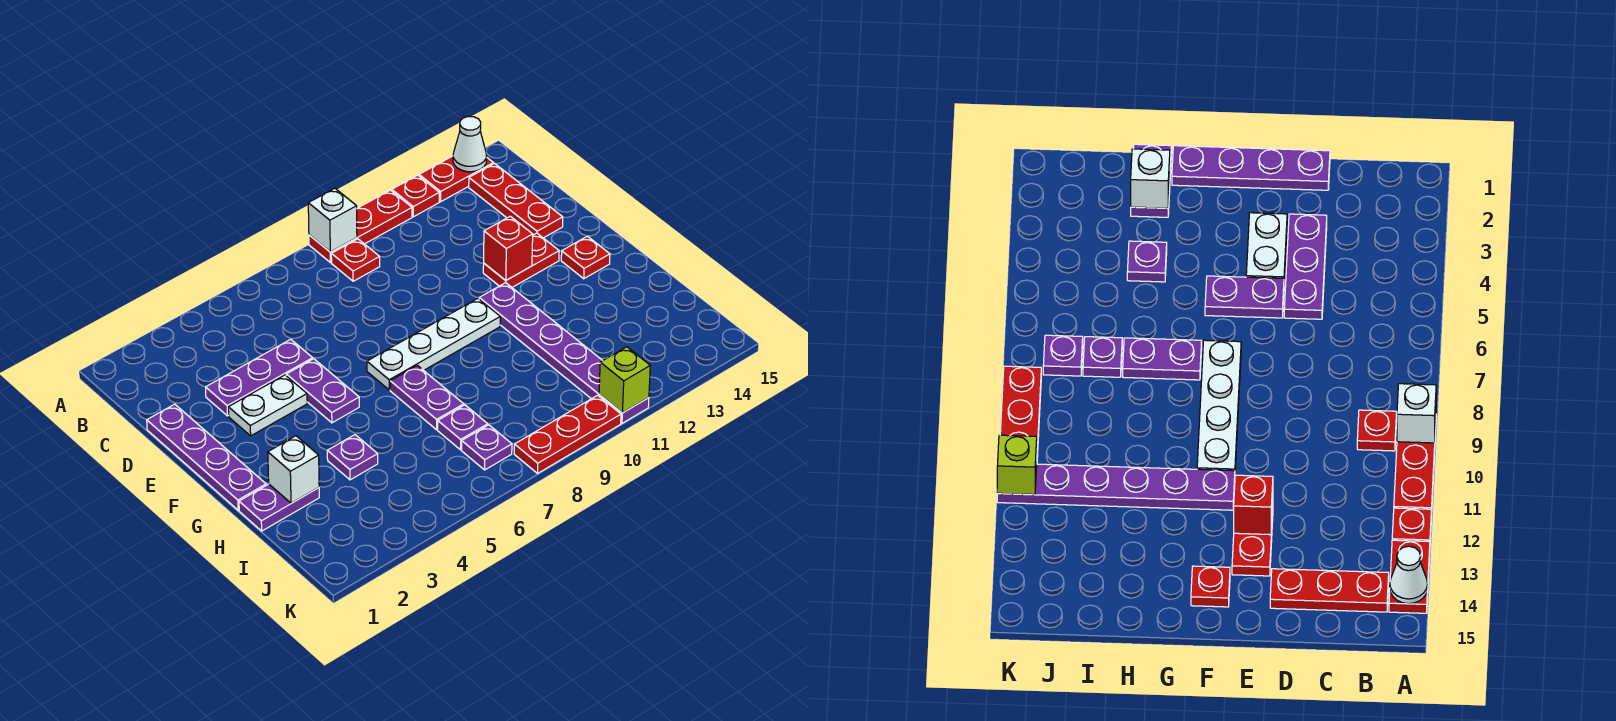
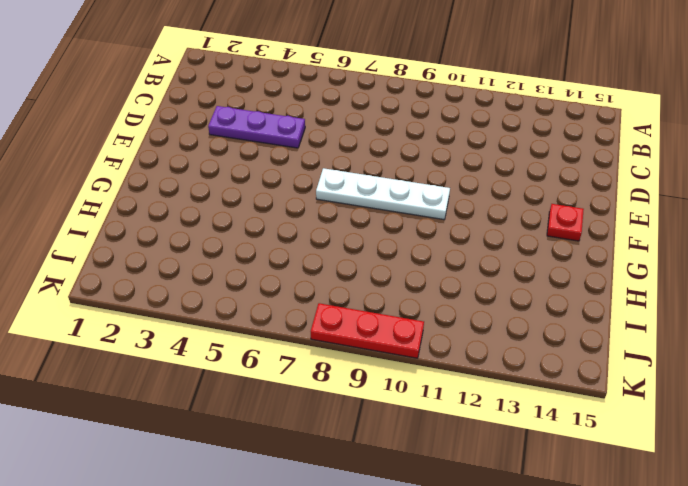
none -> red 1x3 plate [309,190,412,263]
none -> red 1x1 plate [392,175,439,217]
none -> red 1x2 plate [419,156,493,202]

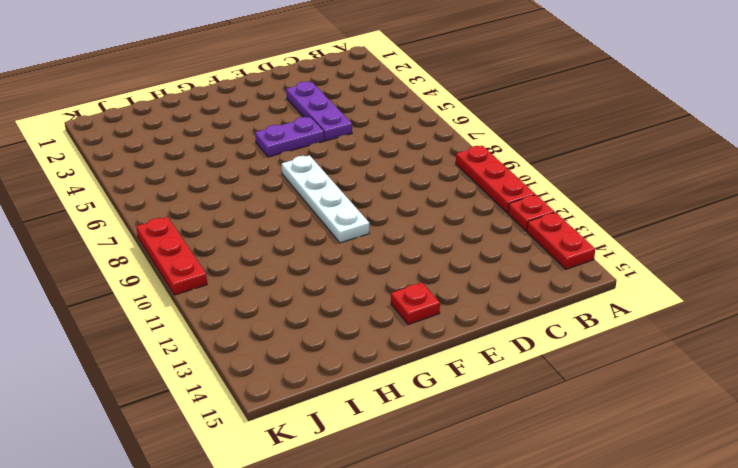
none -> red 1x1 plate [331,239,380,281]
none -> red 1x3 plate [469,163,563,238]
none -> purple 1x4 plate [147,404,266,510]

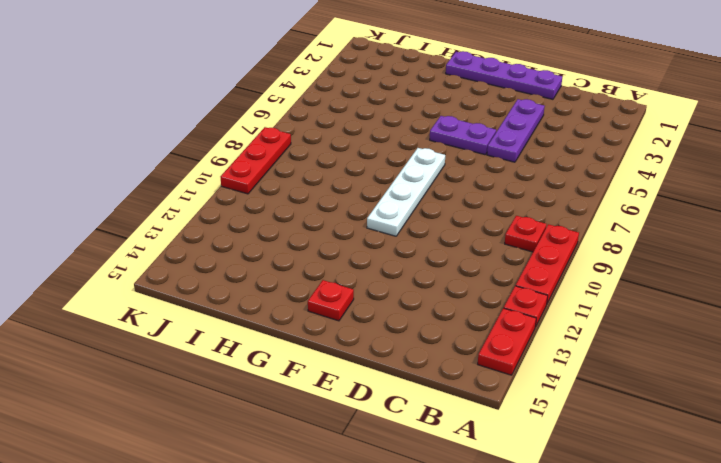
none -> red 1x3 plate [469,163,563,238]
none -> white 1x2 plate [228,375,307,436]
none -> red 1x2 plate [483,233,559,287]

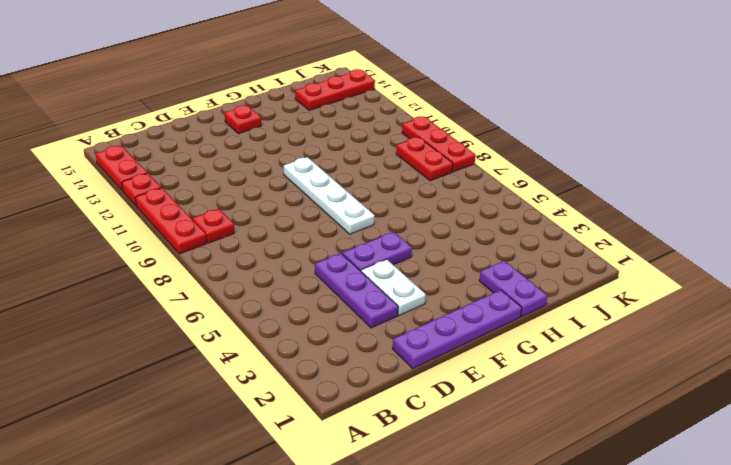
red 1x3 plate [295,69,375,110] -> red 1x3 plate moved to [469,163,563,238]
red 1x2 plate [396,137,453,181] -> red 1x2 plate moved to [483,233,559,287]
none -> purple 1x6 plate [479,283,649,423]
none -> purple 1x2 plate [390,365,464,430]
none -> purple 1x1 plate [327,435,378,480]

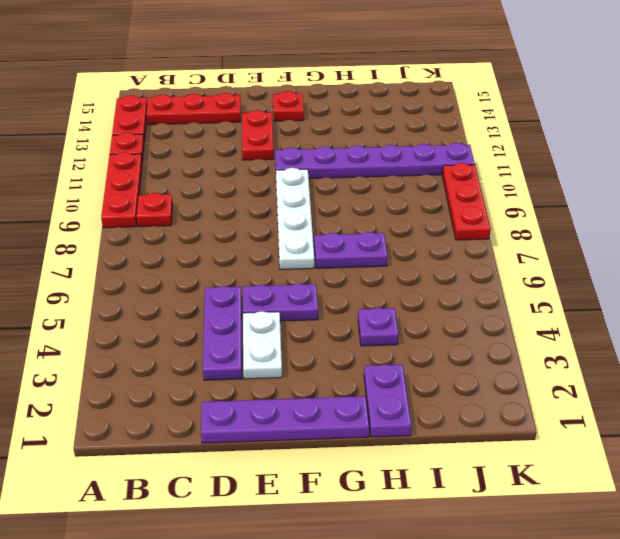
none -> purple 1x1 plate [438,405,488,450]
none -> purple 1x1 plate [462,425,512,470]
none -> white 1x1 brick [308,188,357,252]

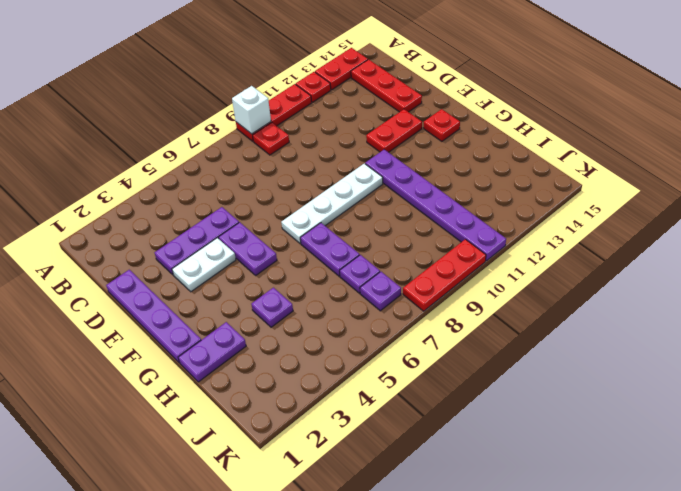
none -> white 1x1 cone [453,116,487,172]
none -> red 1x1 brick [484,216,533,280]
none -> white 1x1 brick [268,436,319,503]

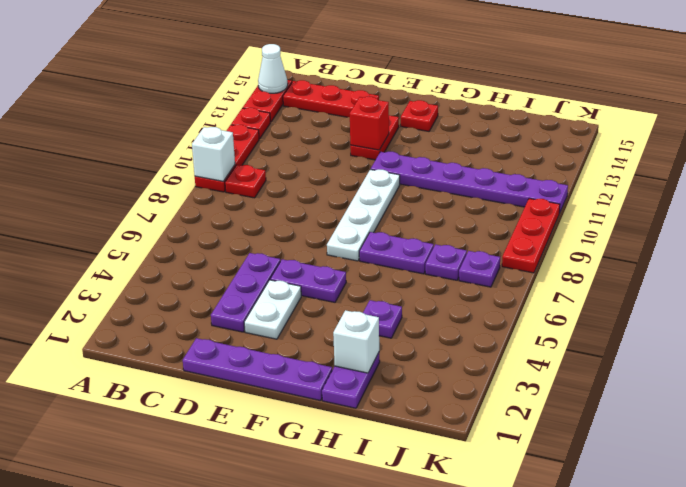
none -> lime 1x1 brick [599,347,650,413]

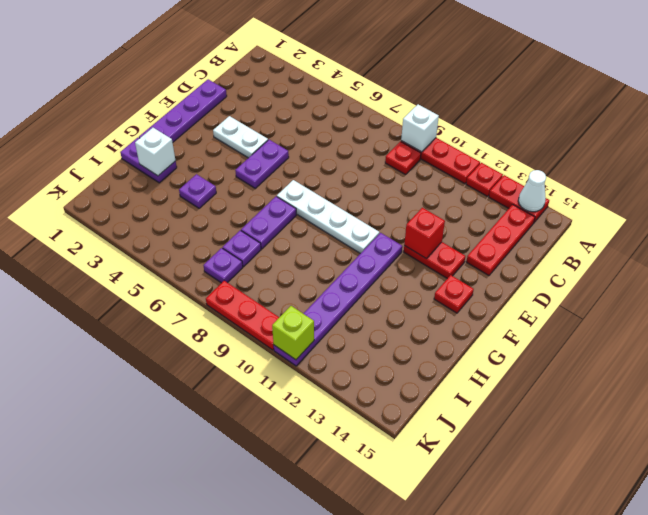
none -> purple 1x3 plate [206,339,313,416]

